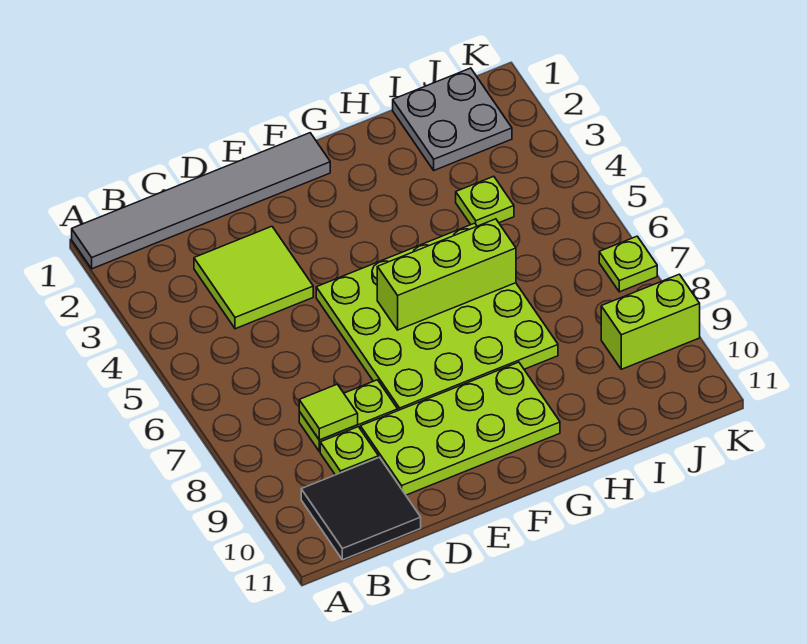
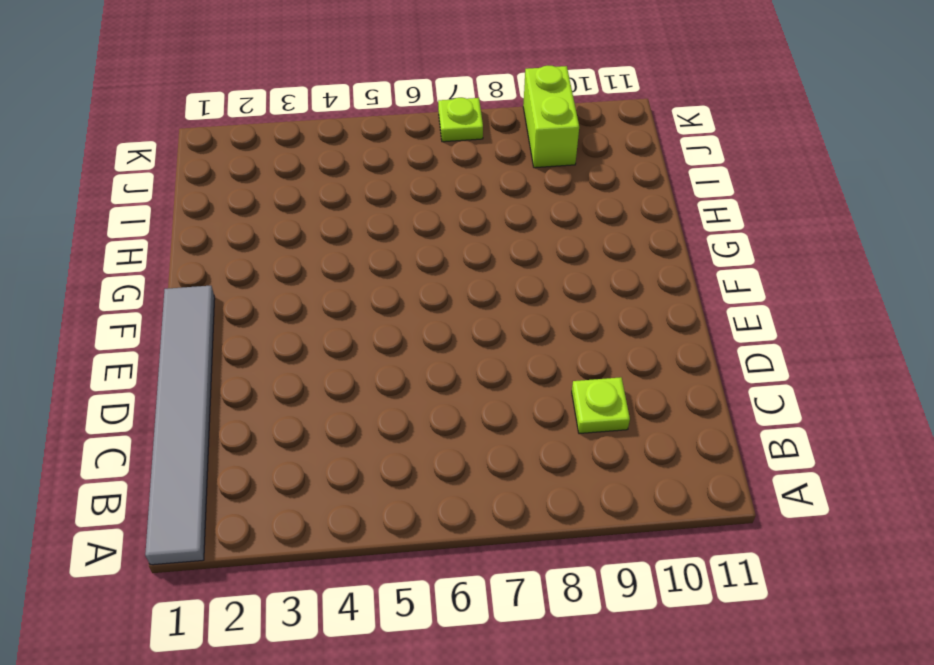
none -> black 2x2 tile [301,457,421,560]
none -> lime 2x2 tile [194,226,313,329]
none -> lime 1x2 plate [299,380,398,452]

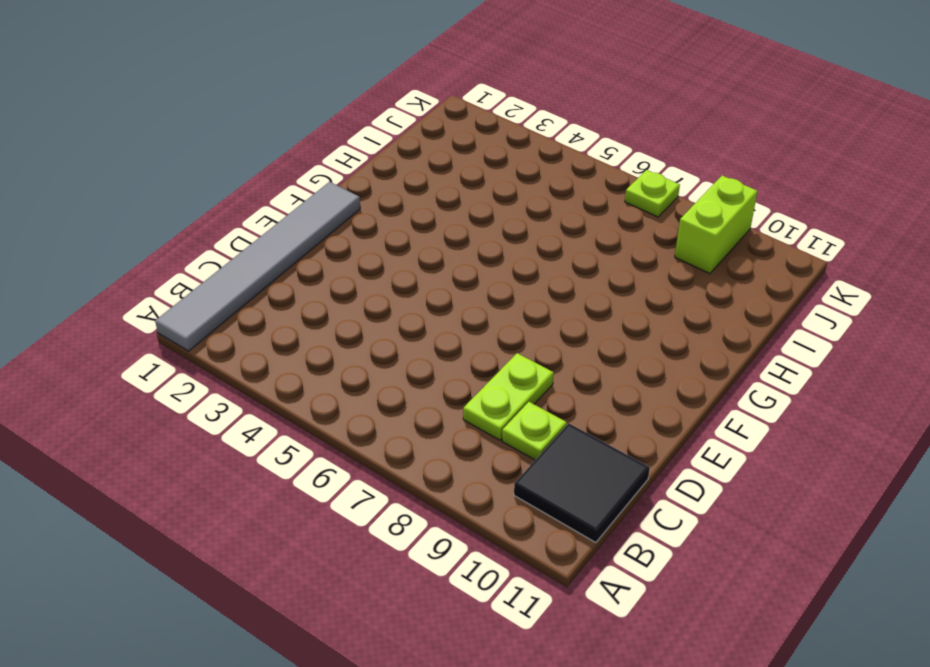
none -> lime 2x2 tile [194,226,313,329]
none -> lime 2x4 plate [360,362,560,495]
none -> lime 4x4 plate [316,223,558,410]

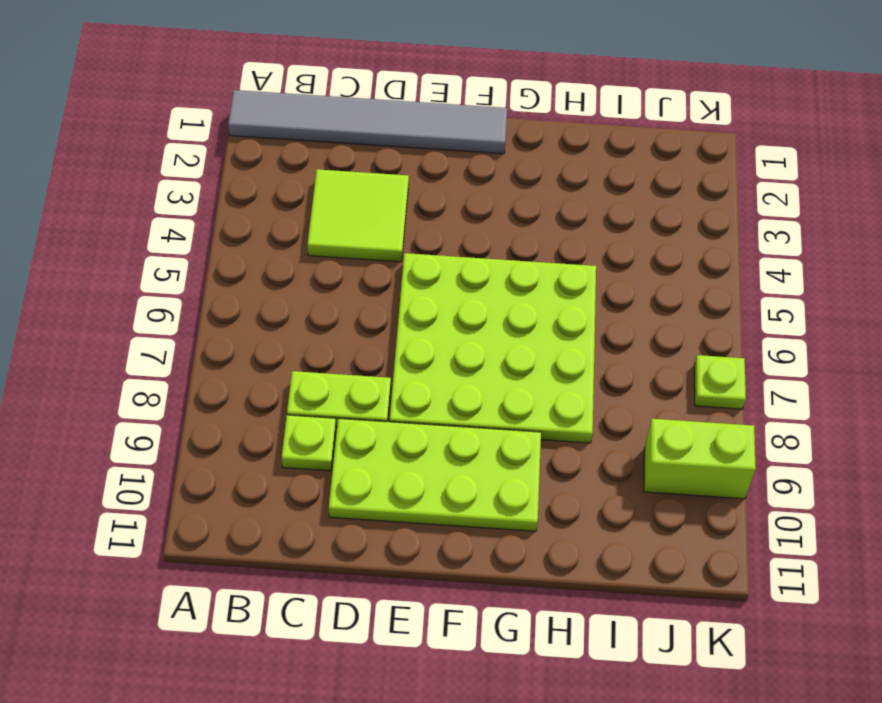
none -> black 2x2 tile [301,457,421,560]
none -> grey 2x2 plate [393,68,512,170]
none -> lime 1x1 plate [456,176,514,226]

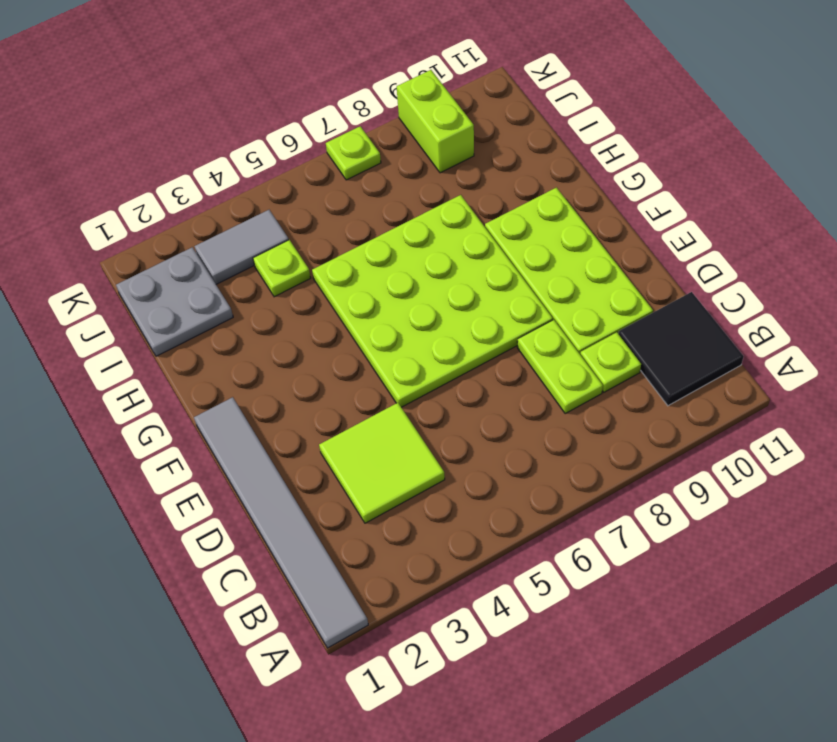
grey 1x2 tile [194,210,289,284] -> none
none -> lime 1x1 tile [299,384,358,440]
none -> lime 1x3 brick [377,219,516,330]

